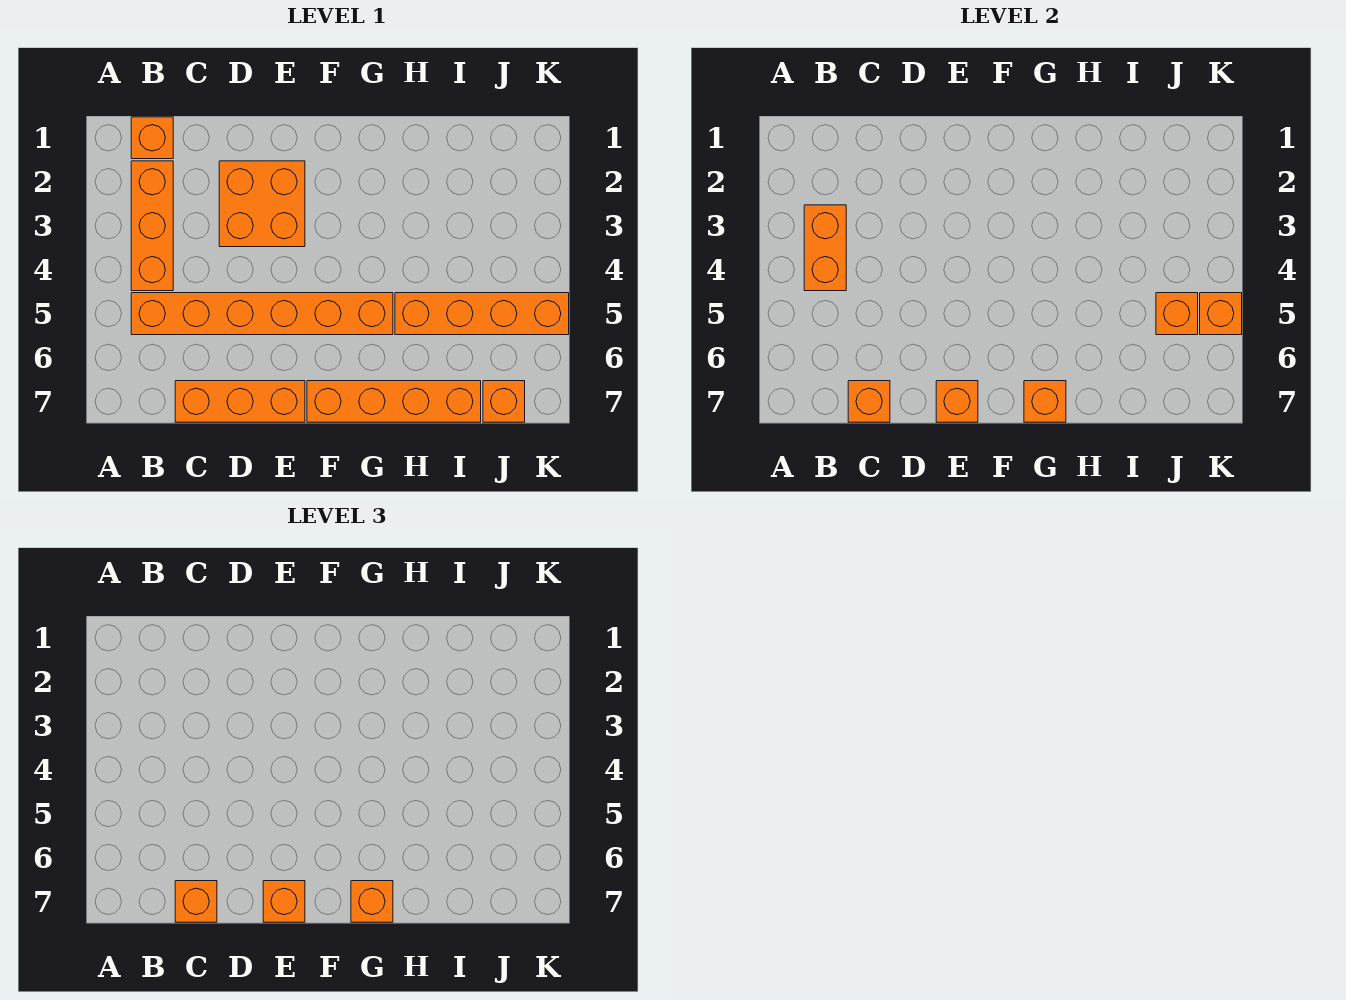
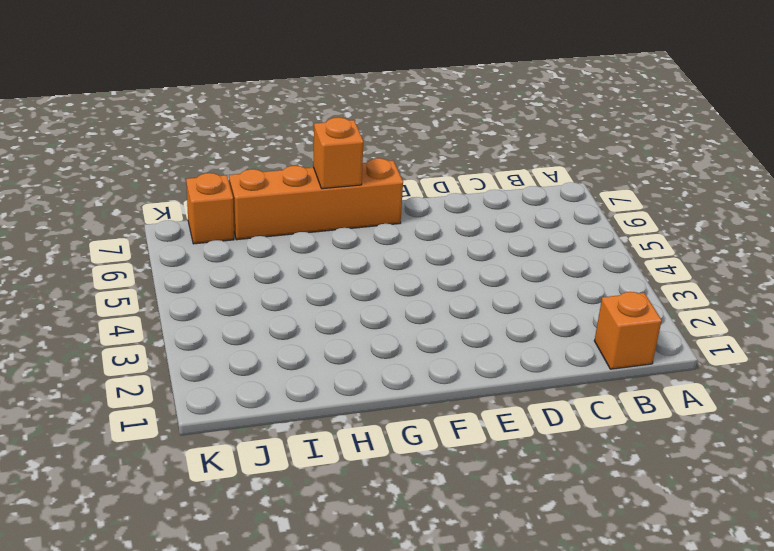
none -> orange 1x3 brick [131,161,173,291]
none -> orange 1x6 brick [131,293,393,335]
none -> orange 1x3 brick [175,381,305,422]

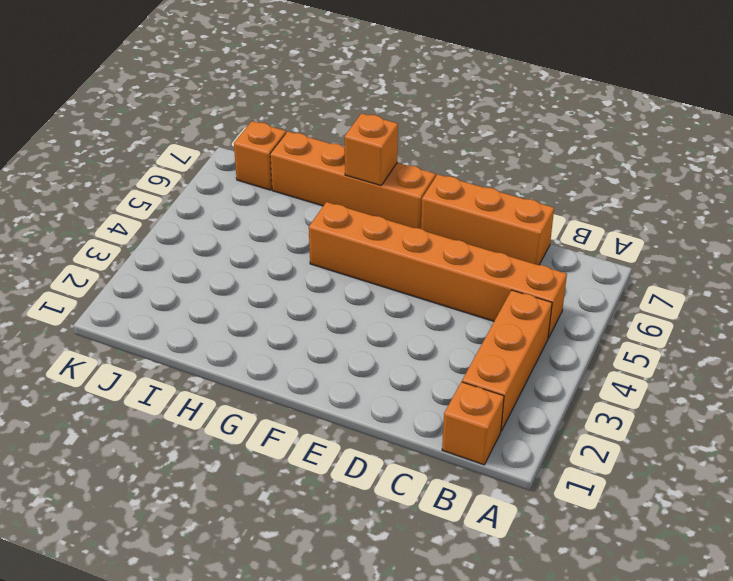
none -> orange 2x2 brick [219,161,305,247]
none -> orange 1x4 brick [395,293,569,335]
none -> orange 1x2 brick [804,205,846,291]

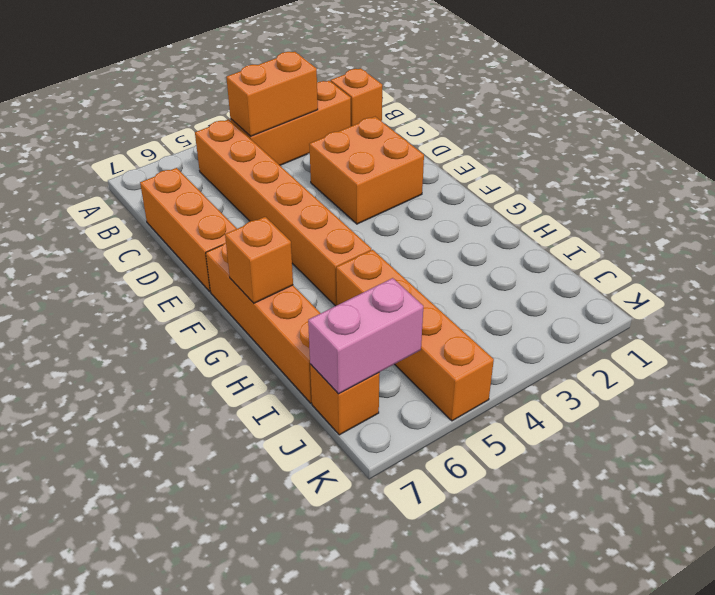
pink 1x2 brick [308,278,423,394] -> none
none -> orange 1x1 brick [848,381,890,422]
none -> orange 1x1 brick [936,381,978,422]
none -> orange 1x1 brick [1156,293,1198,335]

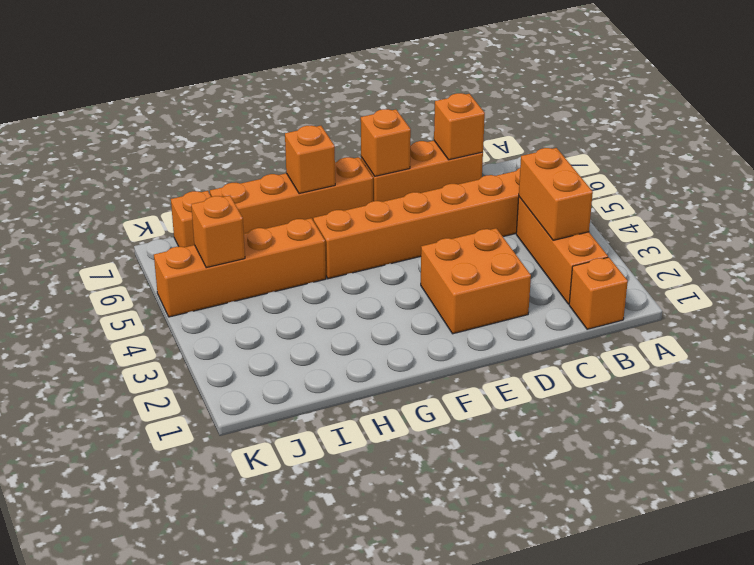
none -> orange 1x1 brick [1200,293,1242,335]
none -> orange 1x1 brick [175,881,217,922]
none -> orange 1x1 brick [263,881,305,922]

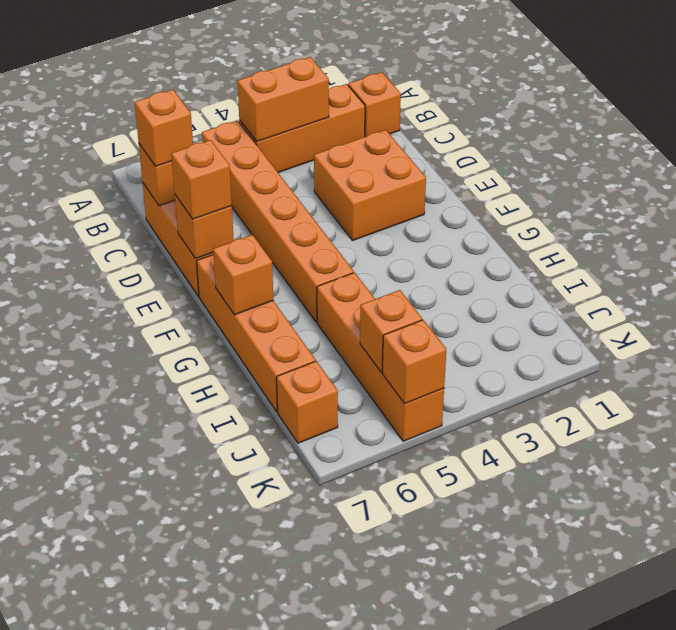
none -> orange 1x1 brick [351,881,393,922]

